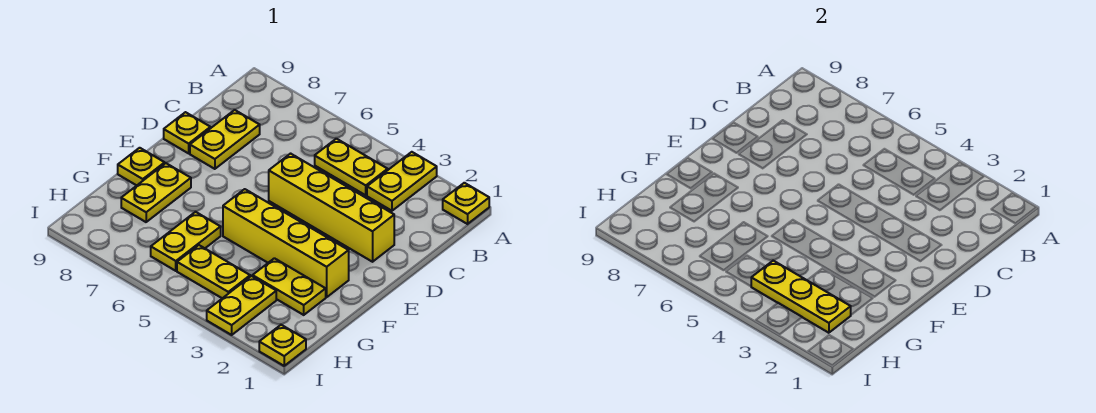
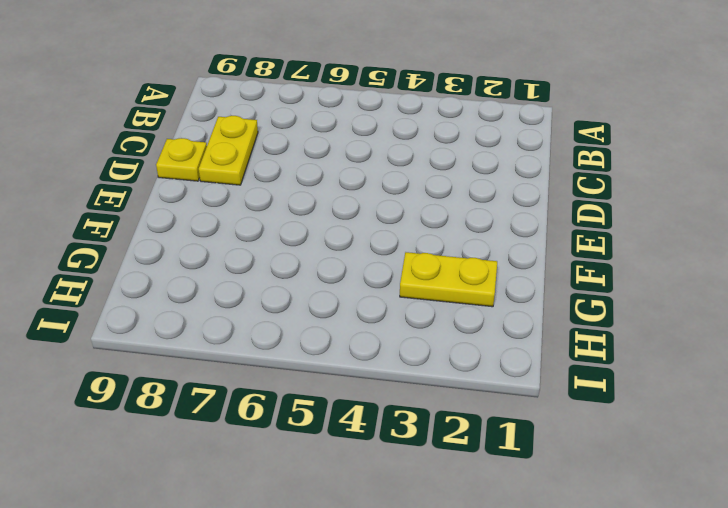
none -> yellow 1x1 plate [443,183,489,224]
none -> yellow 1x2 plate [367,152,437,211]
none -> yellow 1x2 plate [315,139,388,195]

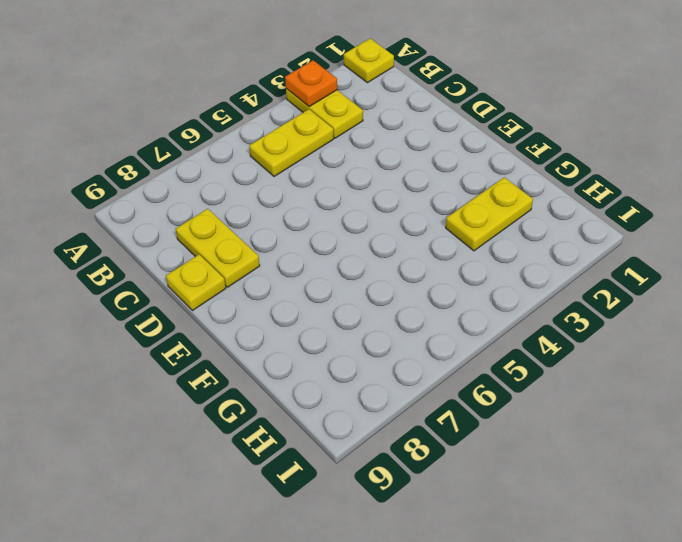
orange 1x1 plate [285,60,337,106] -> none
none -> yellow 1x4 brick [269,154,394,262]
none -> yellow 1x4 brick [223,189,349,297]
none -> yellow 1x2 plate [121,163,191,222]

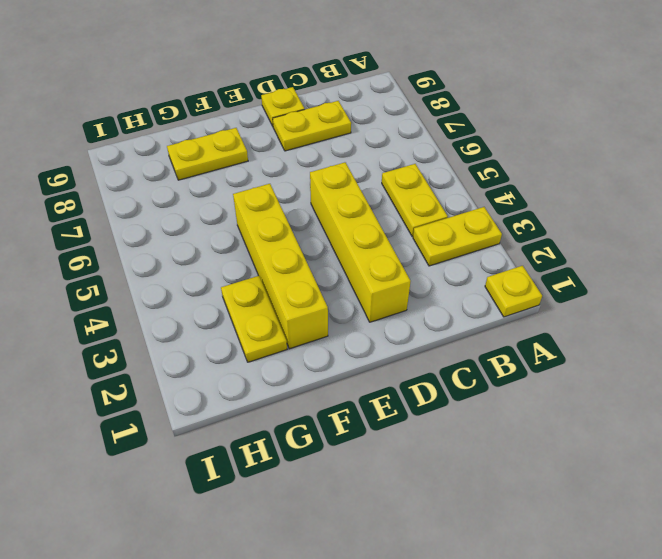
none -> yellow 1x1 plate [118,148,165,186]
none -> yellow 1x2 plate [151,212,221,271]
none -> yellow 1x2 plate [207,276,276,335]

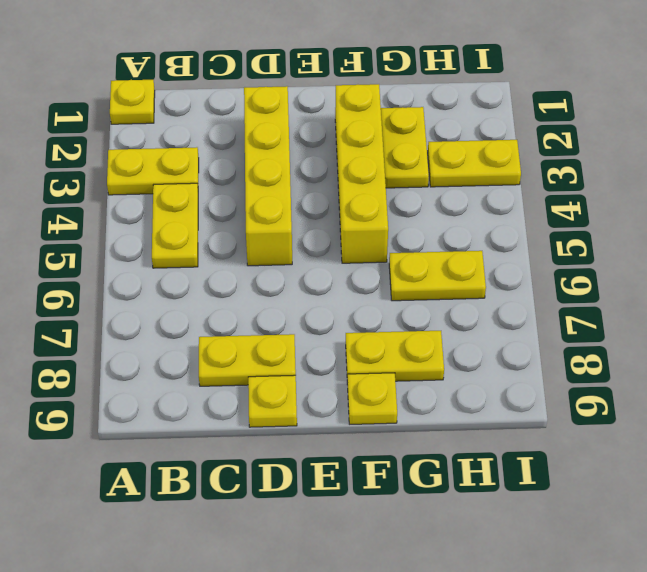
none -> yellow 1x2 plate [177,245,250,298]
none -> yellow 1x1 plate [259,325,306,366]
none -> yellow 1x3 plate [751,261,851,333]

